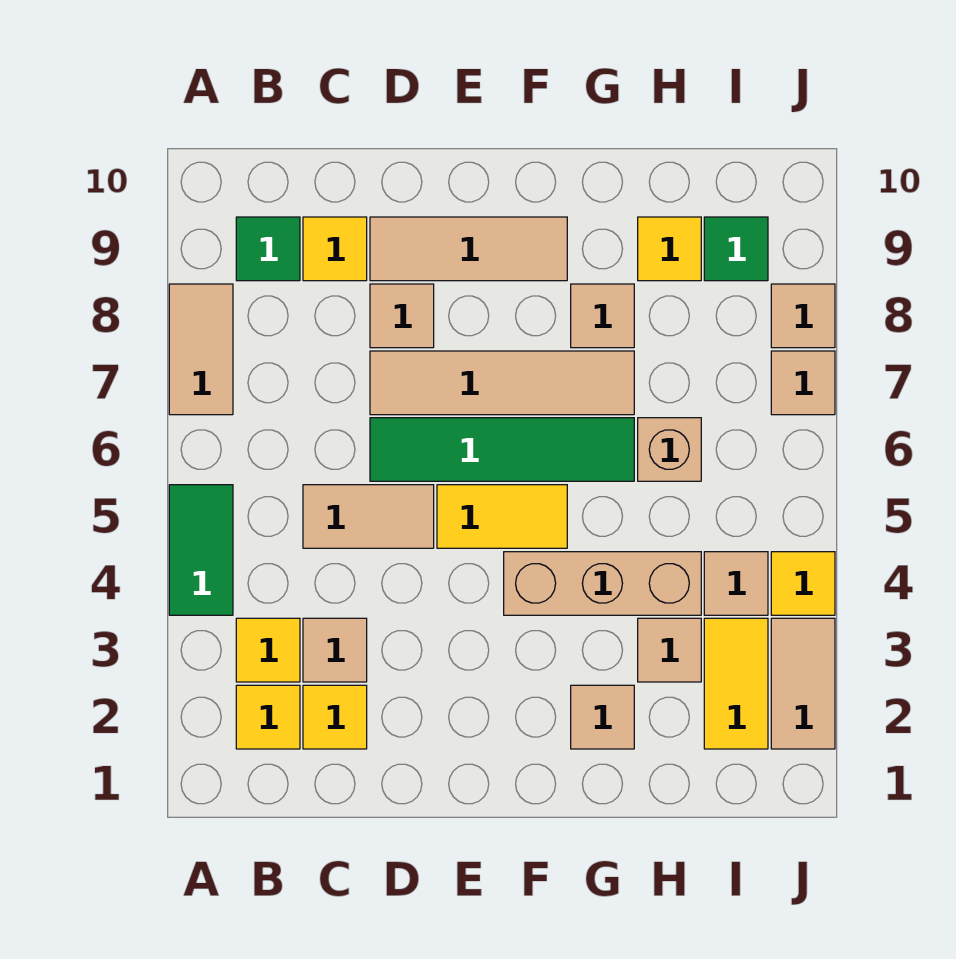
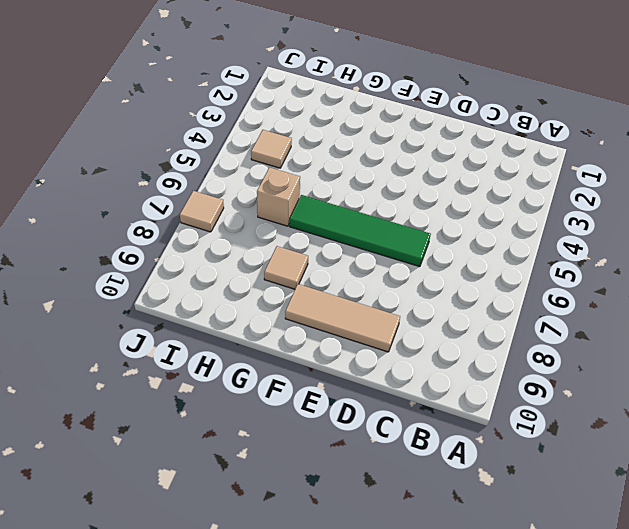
none -> green 1x2 tile [169,485,233,615]
none -> tan 1x2 tile [169,284,233,415]
none -> yellow 1x1 tile [236,685,300,749]

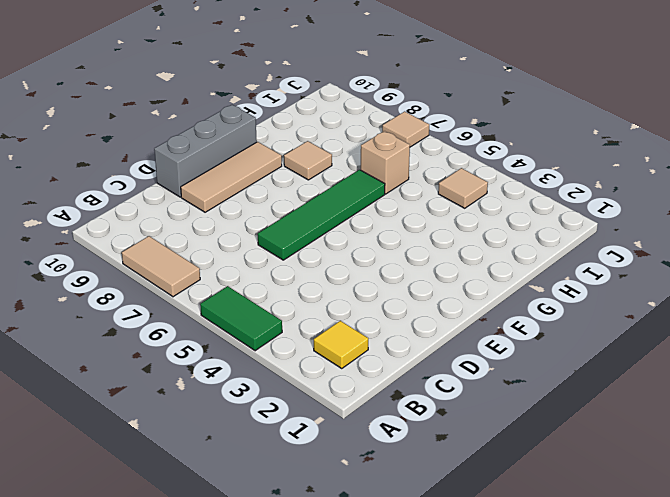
grey 1x3 brick [154,105,257,197] -> none
none -> yellow 1x1 tile [236,618,300,682]
none -> green 1x1 tile [236,217,300,281]
none -> yellow 1x1 tile [303,685,367,749]

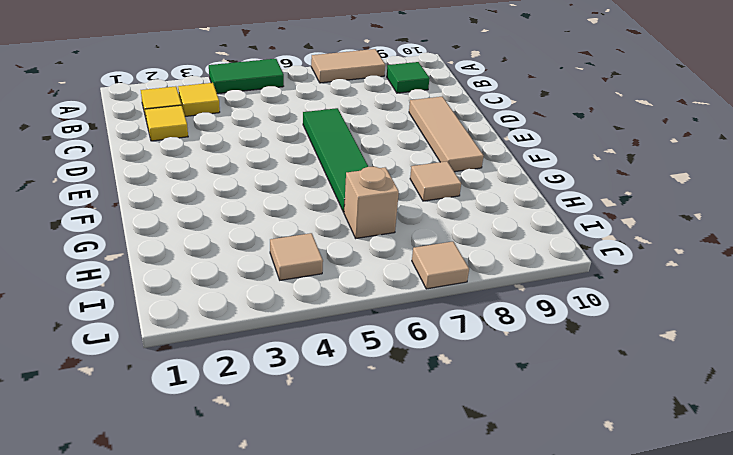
none -> tan 1x1 tile [303,618,367,682]
none -> tan 1x2 tile [303,485,434,548]
none -> yellow 1x1 tile [303,217,367,281]

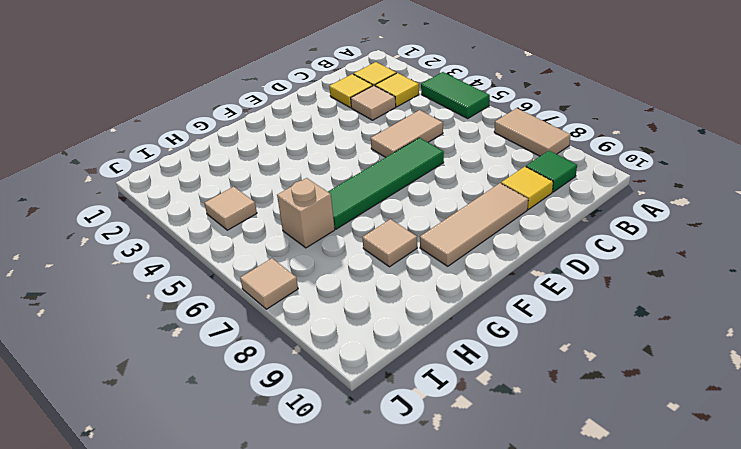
none -> tan 1x4 tile [370,351,634,415]
none -> tan 1x1 tile [370,284,434,348]
none -> yellow 1x2 tile [437,485,567,548]

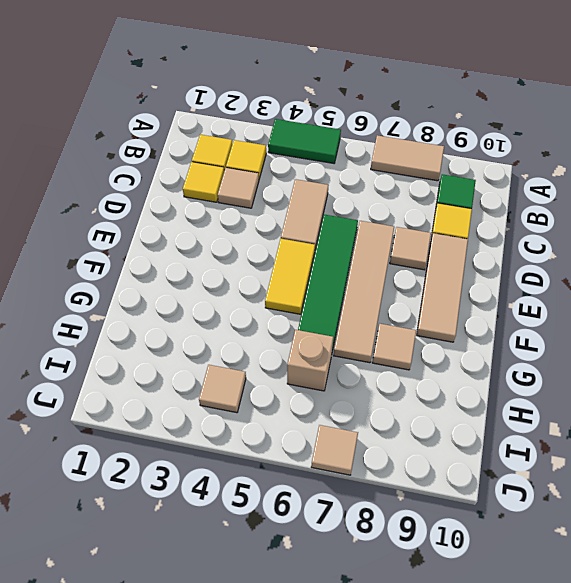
none -> tan 1x3 brick [504,552,701,615]
none -> tan 1x1 tile [571,685,634,749]
none -> tan 1x1 tile [638,618,701,682]

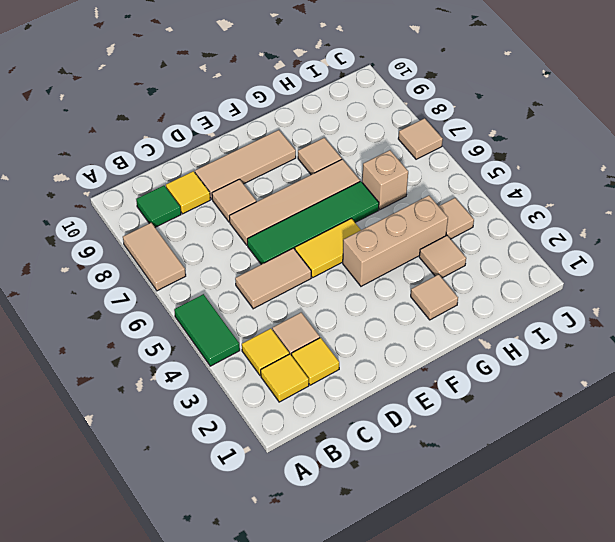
none -> yellow 1x1 tile [638,217,701,281]
none -> yellow 1x2 tile [704,618,768,749]
none -> green 1x1 tile [704,217,768,281]

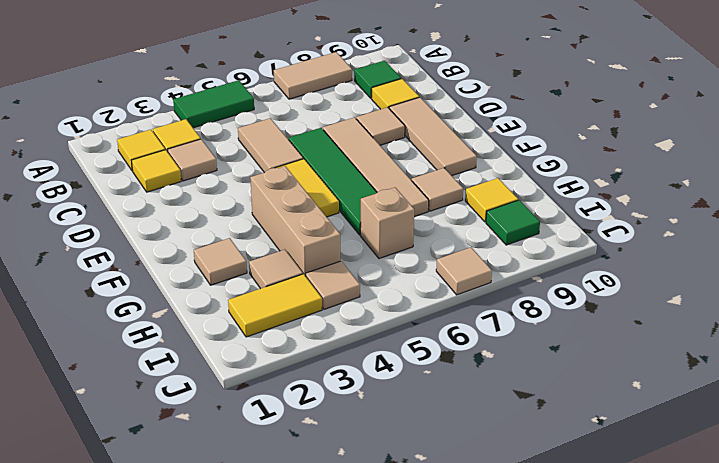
none -> tan 1x2 tile [771,618,835,749]
none -> yellow 1x1 tile [771,552,835,615]
none -> tan 1x1 tile [771,284,835,348]

